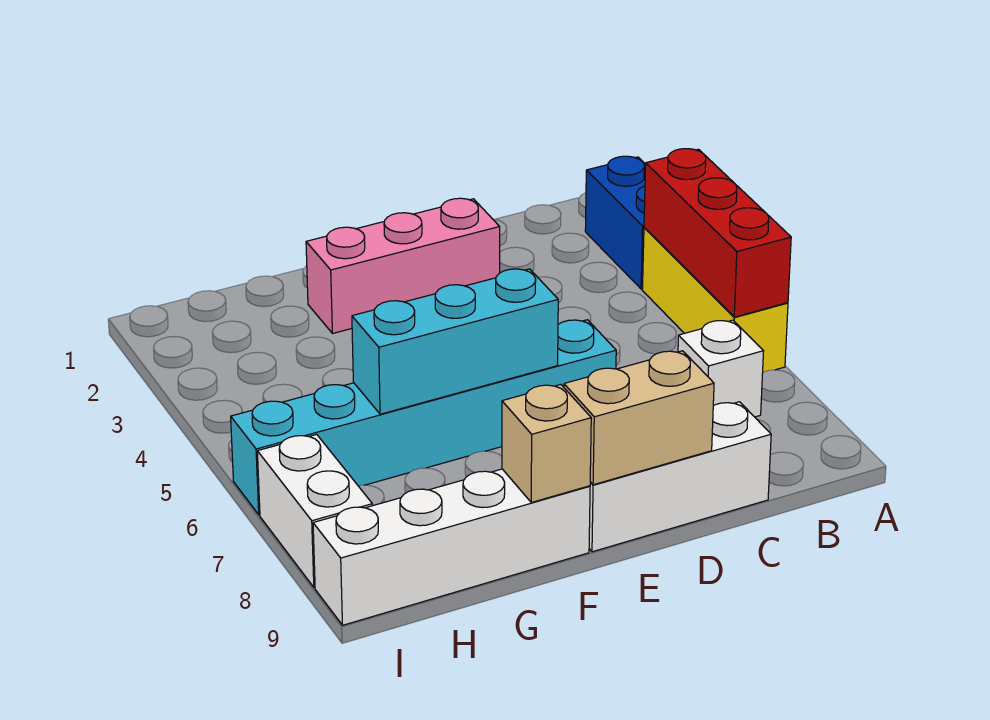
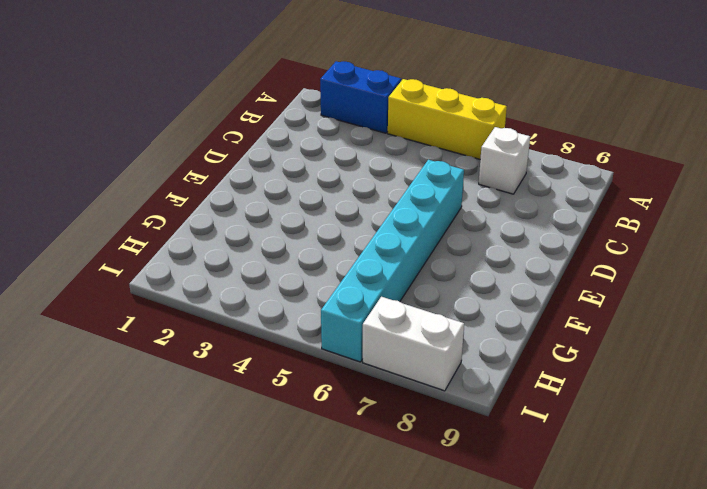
none -> white 1x3 brick [589,402,771,552]
none -> pink 1x3 brick [306,198,500,334]
none -> white 1x4 brick [313,469,590,625]

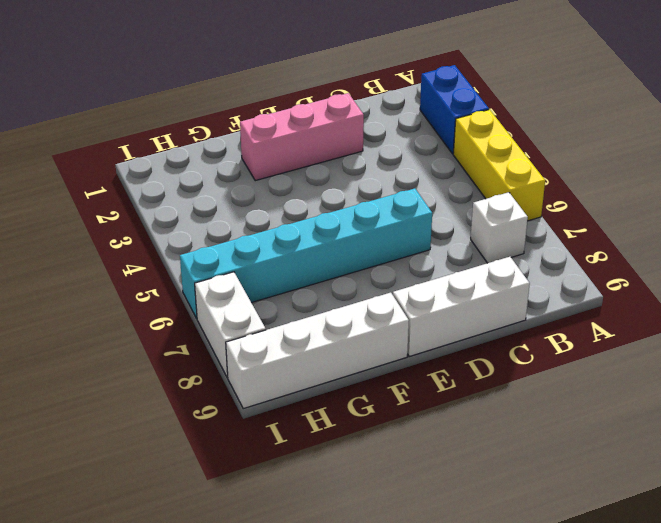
none -> red 1x3 brick [644,149,791,317]
none -> tan 1x2 brick [564,351,714,485]
none -> cyan 1x3 brick [352,269,558,414]

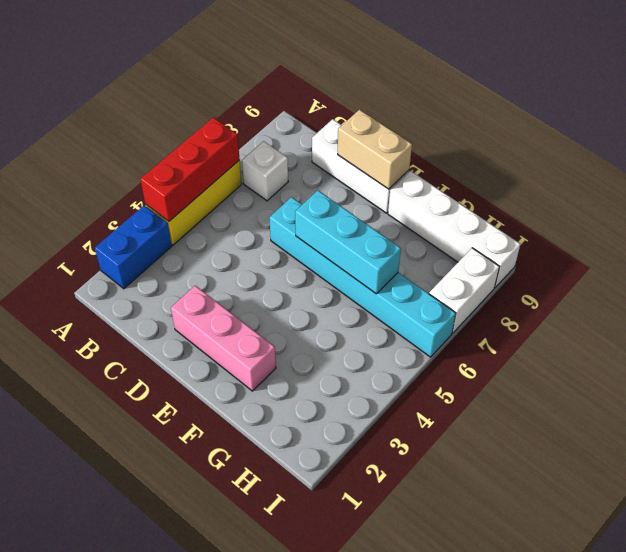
none -> tan 1x1 brick [502,385,591,502]

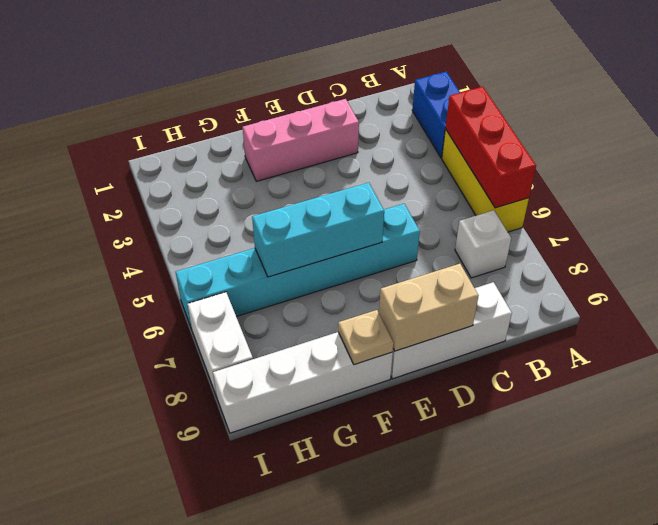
tan 1x1 plate [338,310,394,365] -> tan 1x1 brick [502,385,591,502]

